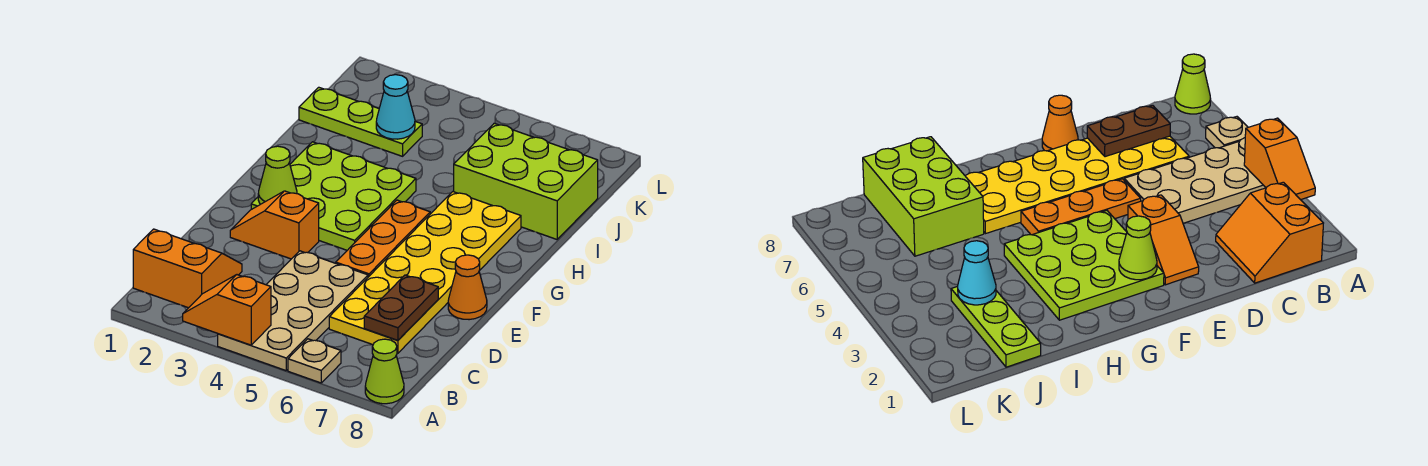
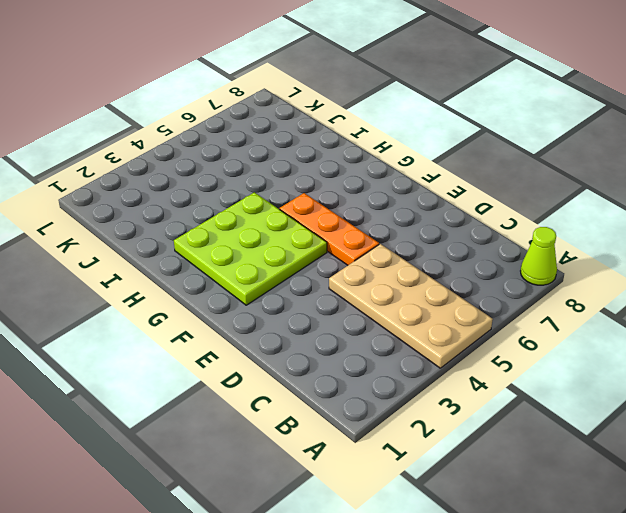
none -> tan 1x1 plate [288,339,341,383]
none -> orange 2x2 slope [133,229,242,308]
none -> yellow 2x6 plate [329,192,521,353]

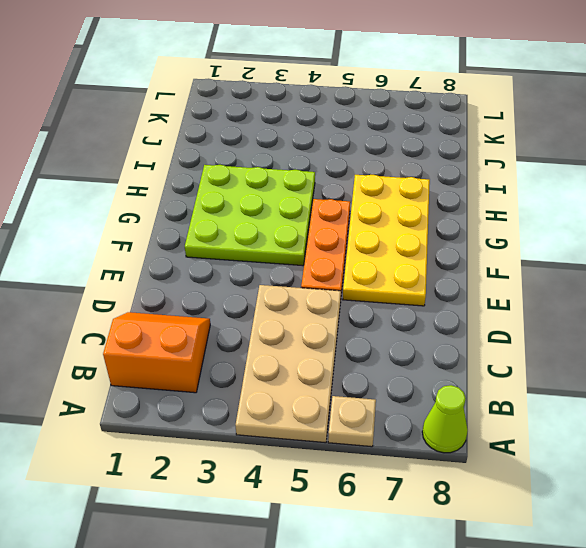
yellow 2x4 plate [343,175,430,306] -> yellow 2x6 plate [329,192,521,353]
none -> orange 1x2 slope [230,191,319,259]
none -> orange 1x1 cone [448,255,487,320]
none -> lime 2x3 brick [454,123,598,239]

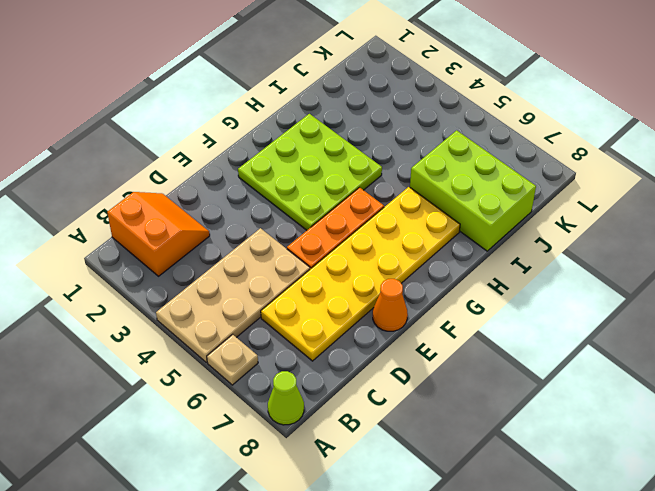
none -> orange 1x2 slope [230,191,319,259]
none -> lime 1x3 plate [299,87,422,156]
none -> orange 1x2 slope [183,275,271,345]

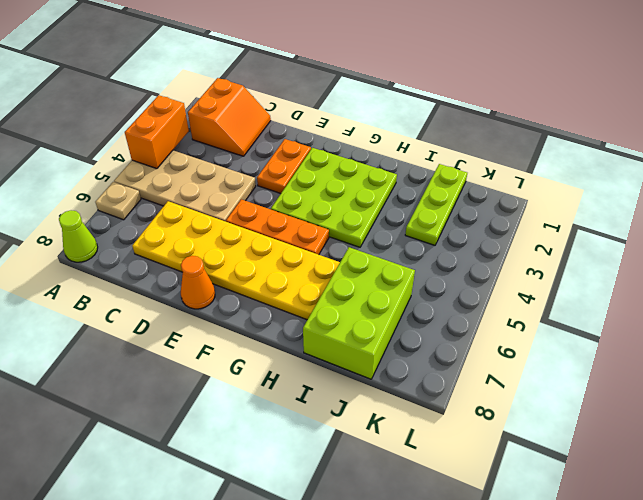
orange 1x2 brick [125,95,189,169] -> orange 1x2 slope [183,275,271,345]
orange 1x2 plate [257,139,311,194] -> orange 1x2 slope [230,191,319,259]
none -> brown 1x2 plate [364,275,438,340]
none -> lime 1x1 cone [258,146,297,204]
none -> cyan 1x1 cone [376,75,415,139]

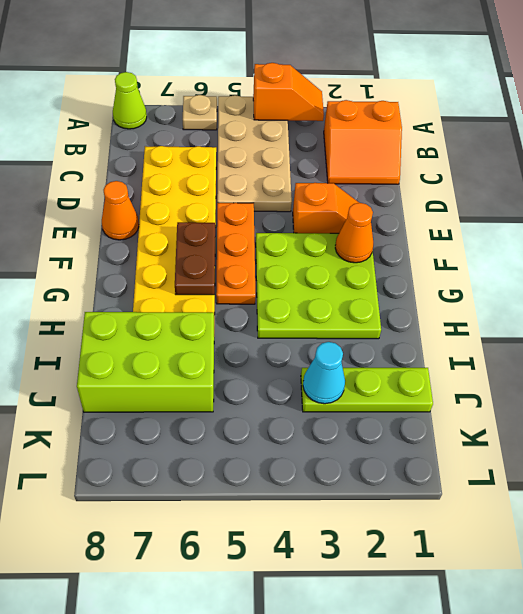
orange 1x1 cone [335,203,373,263] -> lime 1x1 cone [258,146,297,204]
brown 1x2 plate [175,222,215,295] -> brown 1x2 plate moved to [364,275,438,340]

